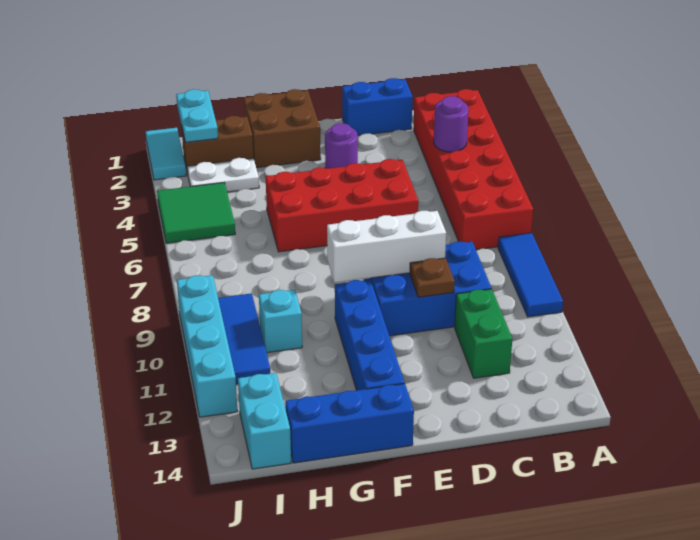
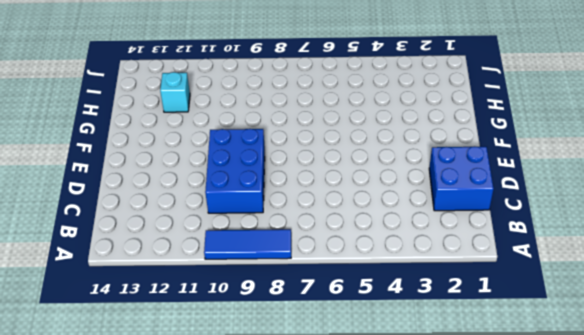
blue 2x2 brick [429,146,494,211] -> blue 1x2 brick [342,78,413,135]
cyan 1x1 brick [160,72,190,112] -> cyan 1x1 brick moved to [259,290,302,353]
none -> red 2x6 brick [414,89,533,250]
none -> green 1x2 brick [455,289,512,378]
none -> red 2x4 brick [266,159,418,252]

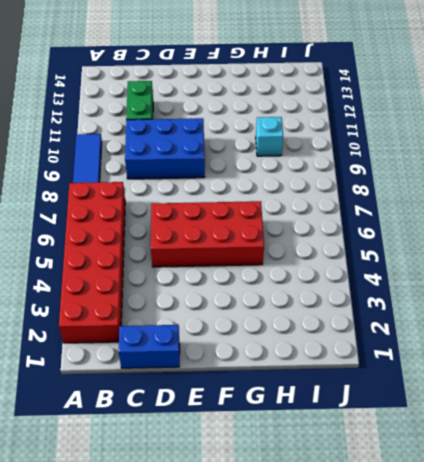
none -> purple 1x1 round brick [325,123,358,169]
none -> brown 2x2 brick [244,89,321,168]
none -> blue 1x4 brick [335,280,405,390]

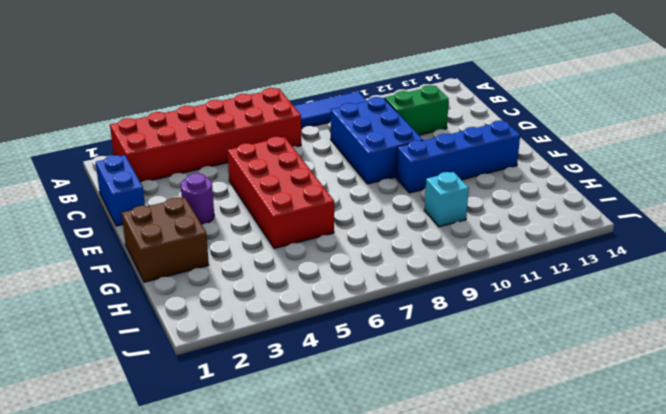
none -> blue 1x3 brick [285,384,414,463]
none -> brown 1x2 brick [181,116,253,174]
none -> white 1x2 plate [187,158,259,192]

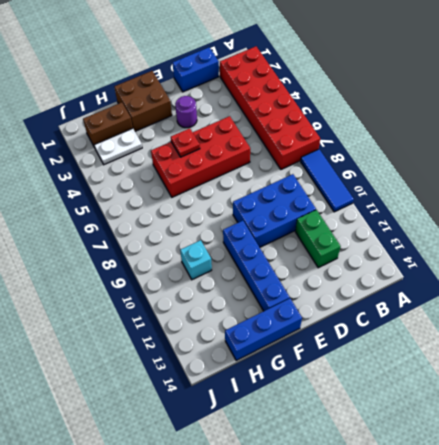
red 1x1 plate [171,128,200,157] -> none
none -> green 2x2 tile [157,183,235,243]
none -> blue 1x3 tile [218,293,270,384]
none -> cyan 1x2 brick [238,373,291,469]

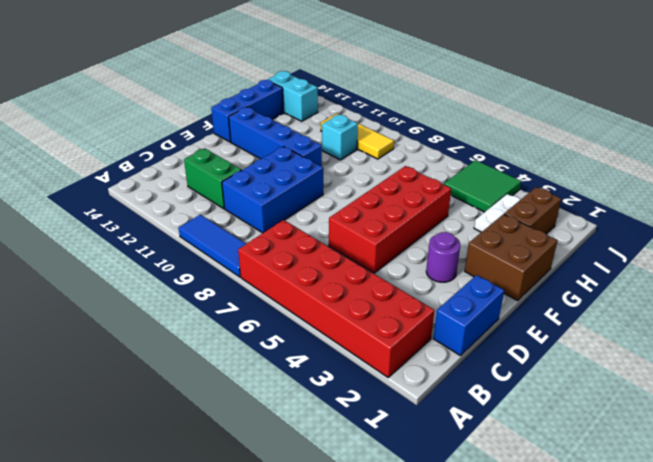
yellow 1x3 tile [321,114,394,159] -> blue 1x3 tile [218,293,270,384]
none -> cyan 1x2 tile [146,128,186,180]
none -> cyan 1x4 brick [177,275,238,417]
none -> purple 1x1 round brick [434,96,469,152]

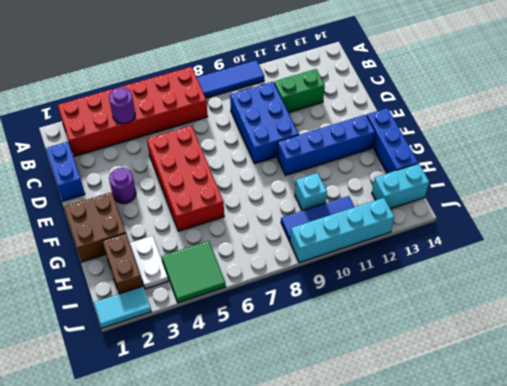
none -> white 1x3 brick [327,211,446,283]
none -> brown 1x1 plate [410,258,455,297]
none -> cyan 1x2 plate [176,89,218,142]

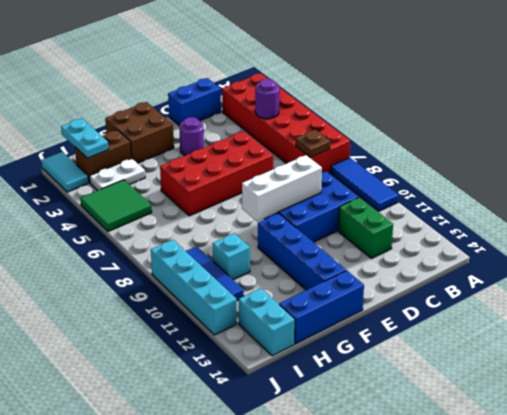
brown 1x1 plate [296,130,330,157] -> brown 1x1 plate moved to [410,258,455,297]

